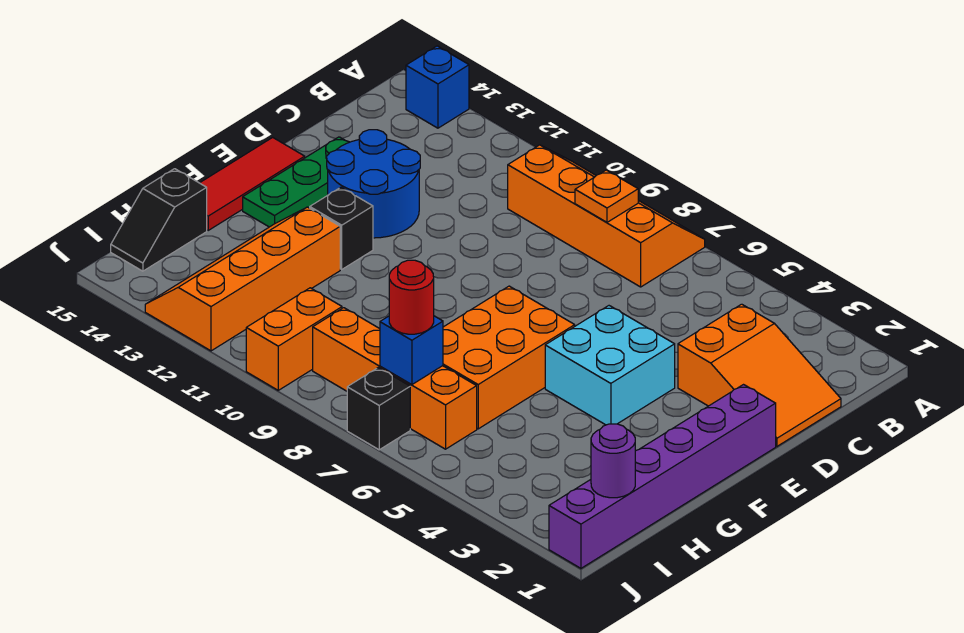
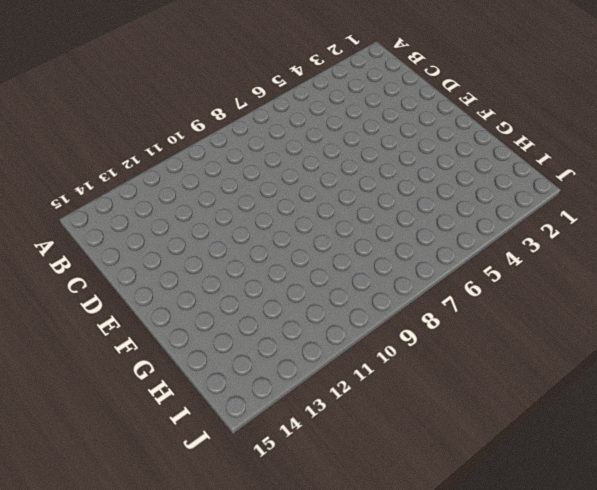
none -> orange 2x4 slope [508,145,705,287]
none -> blue 1x1 brick [406,46,469,128]
none -> orange 2x3 slope [678,304,841,446]

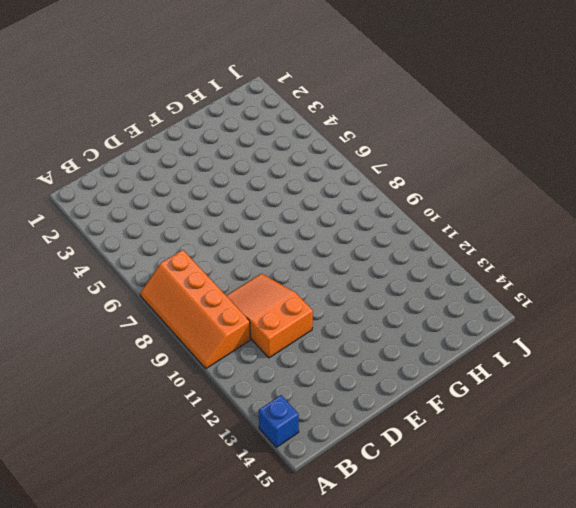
orange 2x3 slope [226,273,313,358] -> orange 2x3 slope moved to [678,304,841,446]
none -> blue 2x2 round brick [327,130,420,238]
none -> green 1x3 plate [243,137,349,227]
none -> purple 1x6 brick [549,385,776,568]

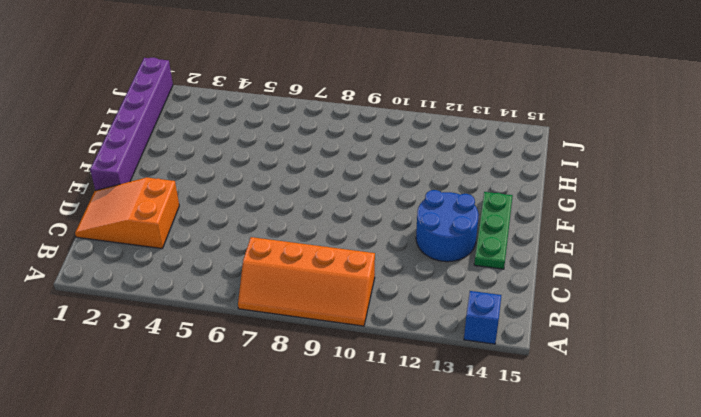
none -> cyan 2x2 brick [545,306,675,425]
none -> red 1x3 tile [200,137,305,230]
none -> orange 2x3 brick [443,286,575,429]

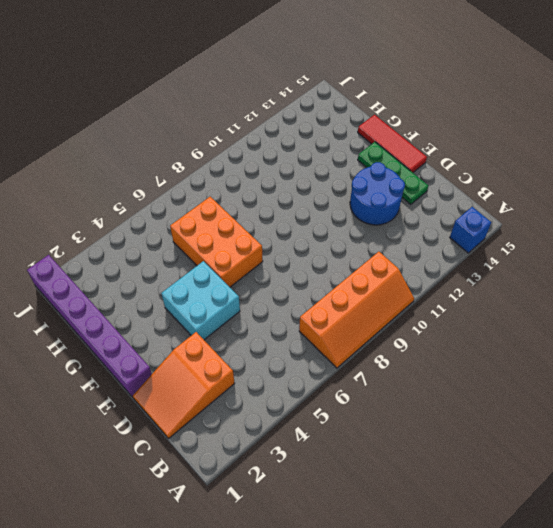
none -> black 1x1 brick [310,187,373,269]
none -> orange 2x4 slope [145,207,340,351]
none -> black 1x2 slope [111,169,207,271]

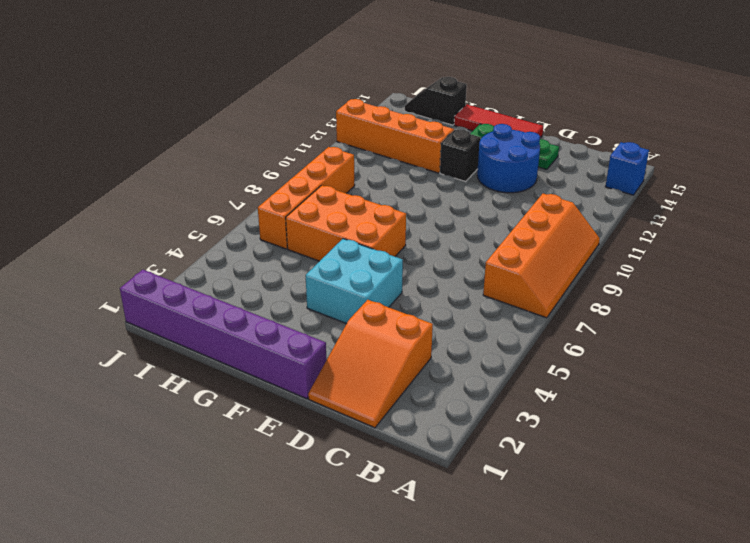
none -> orange 1x2 brick [246,288,342,390]
none -> black 1x1 brick [347,368,410,450]
none -> orange 1x1 plate [575,170,638,222]

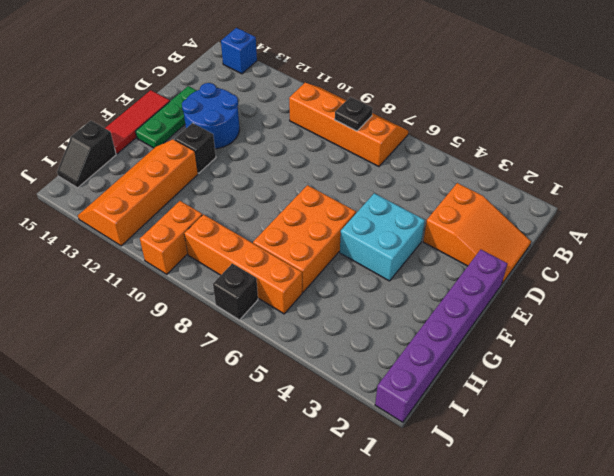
black 1x1 plate [335,97,373,131] -> orange 1x1 plate [575,170,638,222]
none -> purple 1x1 round brick [591,424,635,498]
none -> blue 1x1 brick [380,316,443,385]
none -> red 1x1 round brick [389,260,434,334]

